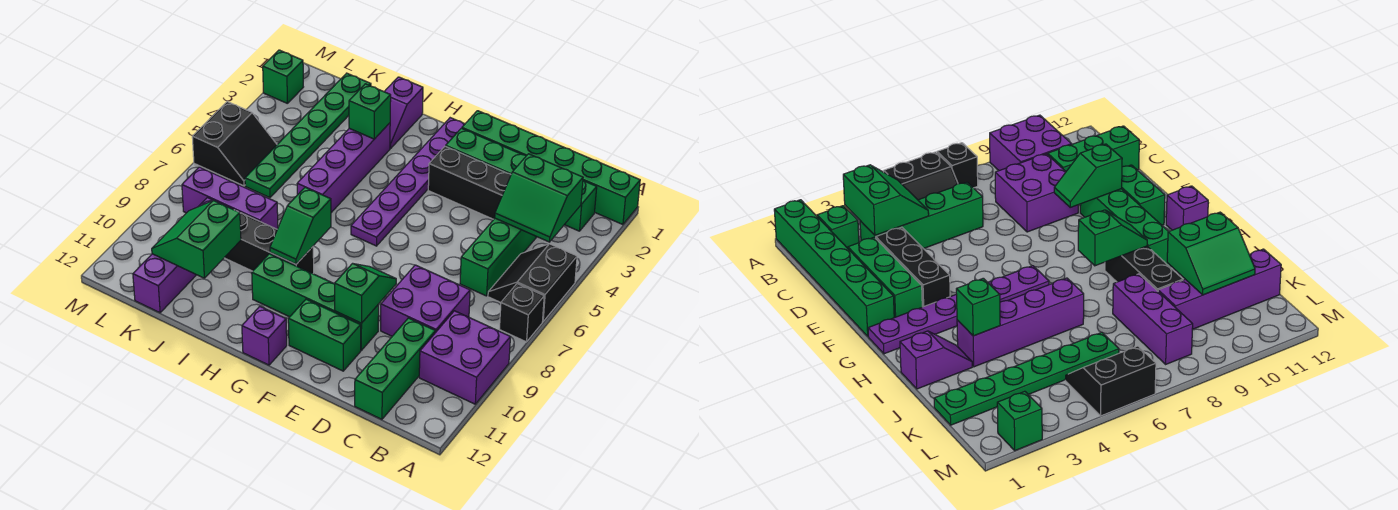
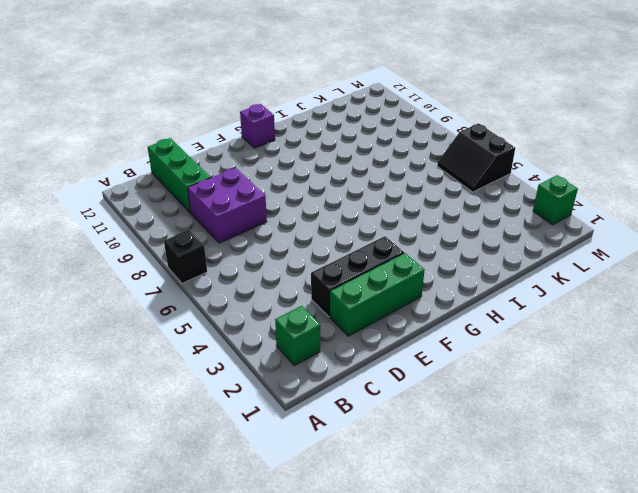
none -> green 1x6 brick [462,111,640,225]
none -> black 2x2 slope [488,244,577,321]
none -> purple 2x2 brick [419,311,510,404]

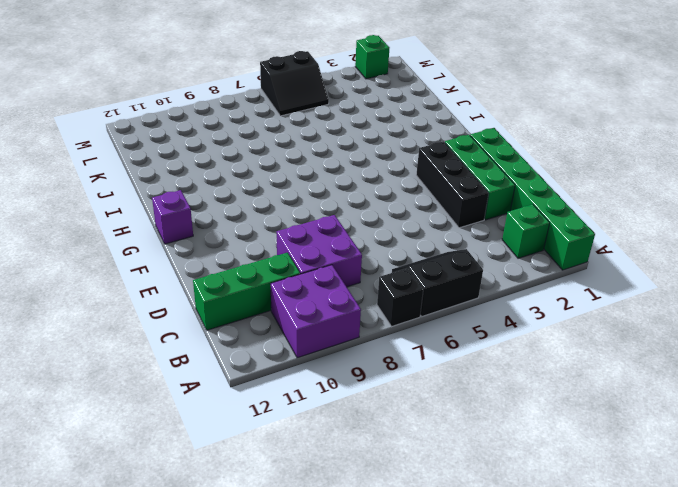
none -> green 1x4 brick [460,218,537,296]
none -> green 1x4 brick [252,254,379,350]
none -> green 1x2 brick [288,299,361,371]

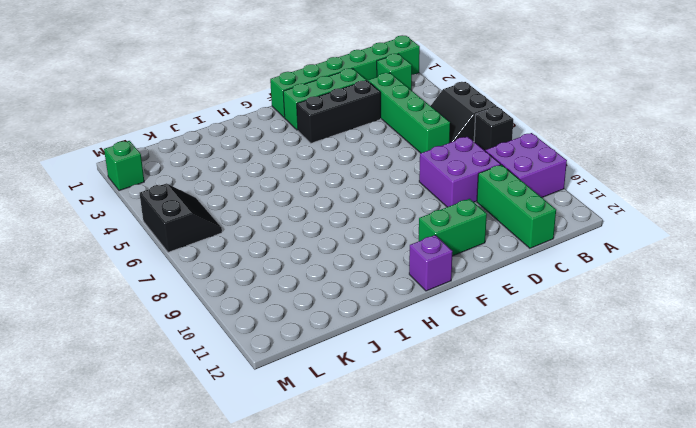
none -> green 1x4 brick [252,254,379,350]
none -> purple 1x6 plate [351,118,465,246]
none -> black 1x3 brick [224,213,314,274]

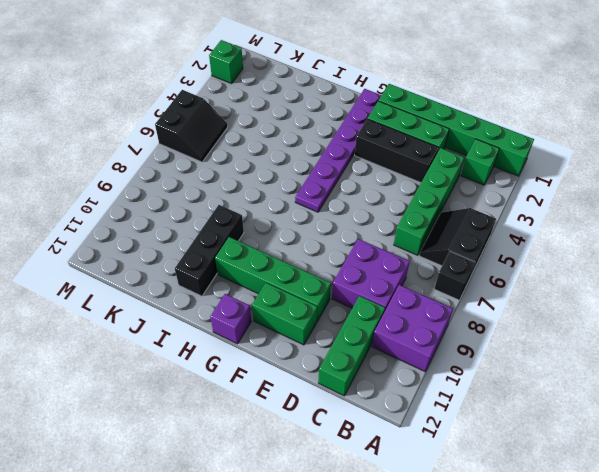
black 1x3 brick [175,205,244,296] -> black 1x3 brick turned to [224,213,314,274]
none -> purple 1x2 slope [384,77,423,149]
none -> purple 1x4 brick [297,123,390,213]
none -> purple 1x3 brick [182,167,278,229]

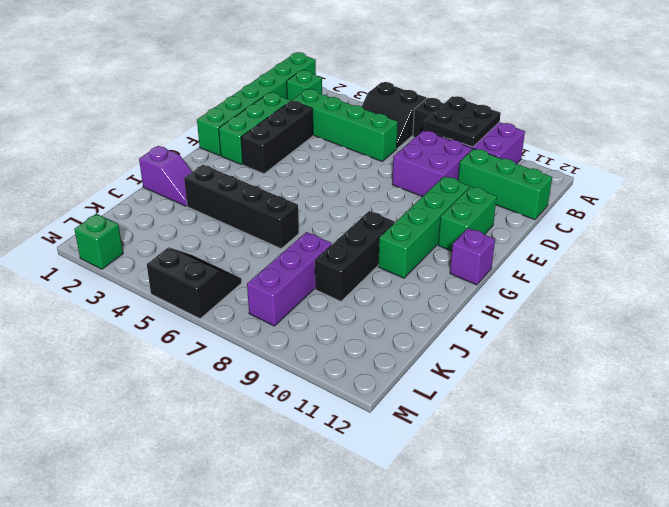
black 2x2 plate [424,96,501,147] -> none
black 1x4 brick [184,165,299,249] -> purple 1x4 brick [297,123,390,213]
none -> purple 1x6 plate [351,118,465,246]
none -> green 1x6 plate [245,73,371,198]
none -> purple 1x4 brick [133,198,213,313]

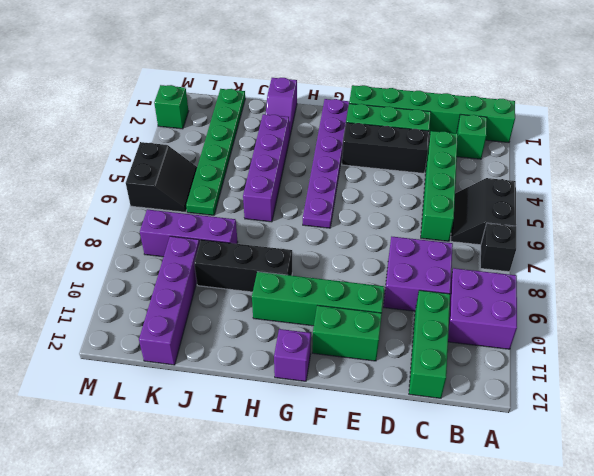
none -> green 2x2 slope [495,154,583,242]
none -> green 1x2 slope [335,263,396,323]
none -> green 1x2 slope [270,187,331,264]

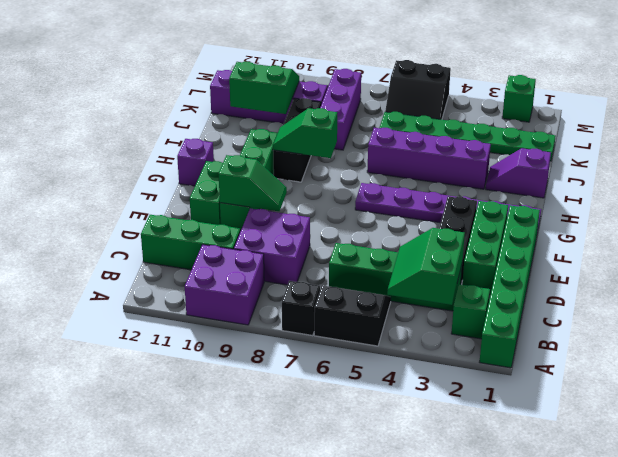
none -> green 1x1 brick [349,84,391,139]

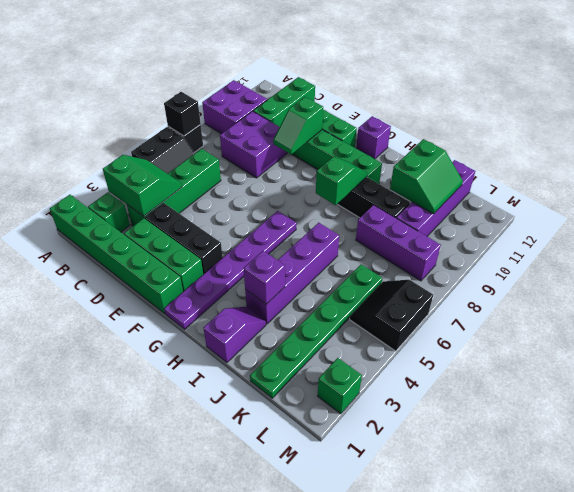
black 1x1 brick [164,92,201,136] -> none
purple 1x1 brick [244,251,285,304] -> green 1x1 brick [349,84,391,139]

